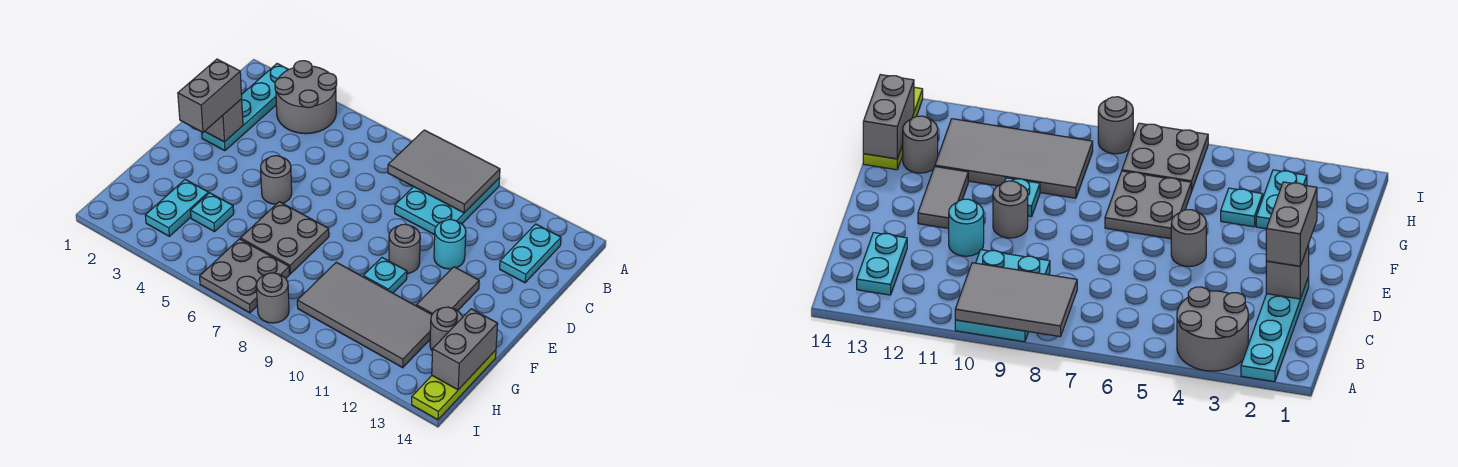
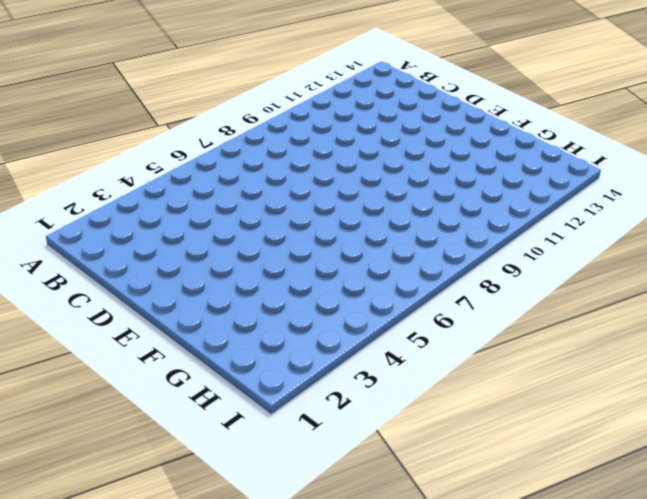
none -> cyan 1x4 plate [202,64,289,151]
none -> grey 2x2 round brick [275,61,337,134]
none -> cyan 2x3 plate [395,178,500,235]

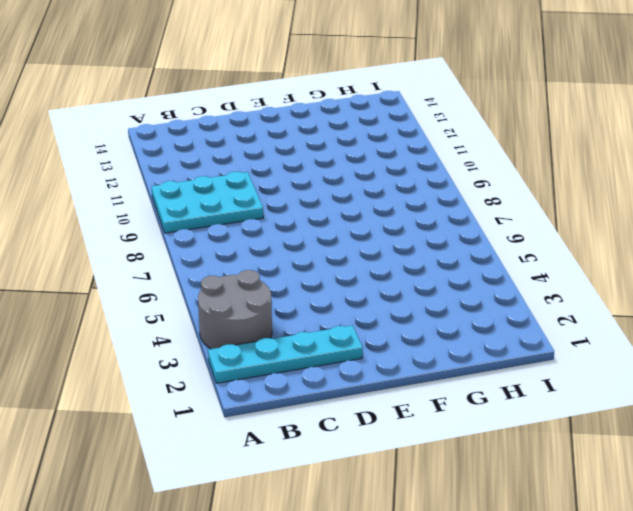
none -> cyan 1x2 plate [500,224,561,283]
none -> cyan 1x1 round brick [434,219,466,269]
none -> grey 1x1 round brick [261,156,292,204]

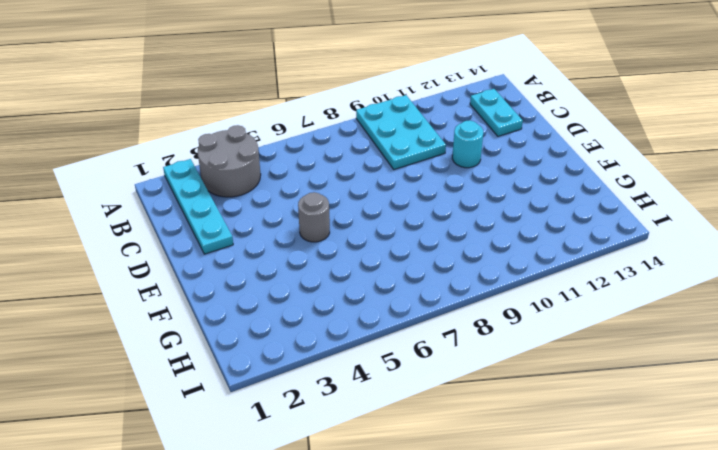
none -> grey 1x1 round brick [389,224,420,274]
none -> grey 1x2 tile [416,267,479,314]
none -> grey 2x2 plate [240,202,329,274]

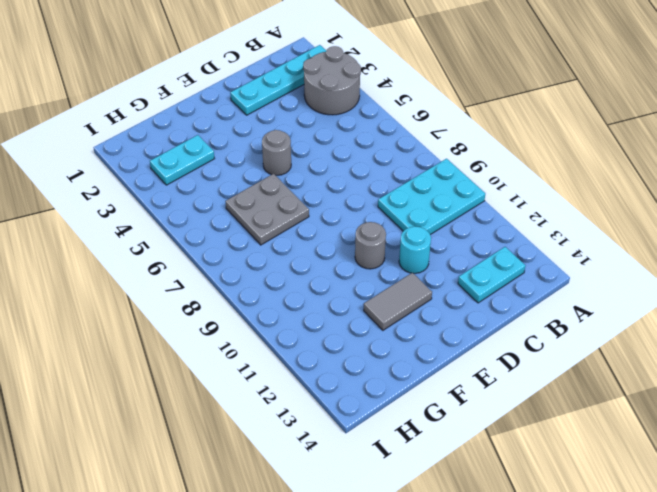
none -> cyan 1x1 plate [363,258,407,293]
none -> cyan 1x1 plate [190,193,234,232]
none -> grey 2x4 tile [297,262,432,368]

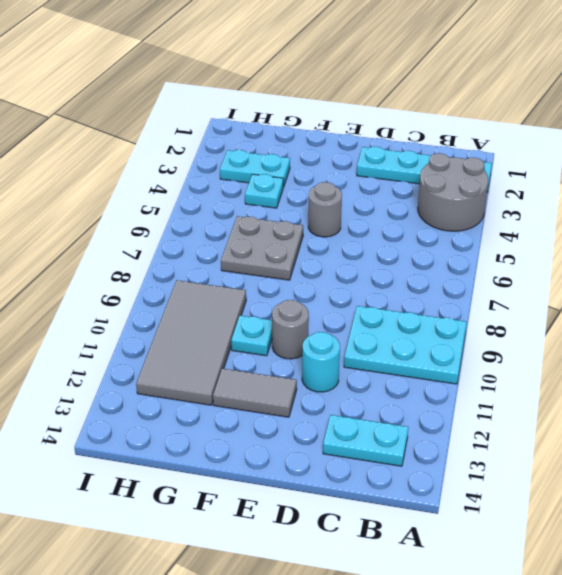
none -> grey 1x1 round brick [430,307,462,350]
none -> lime 1x3 plate [412,350,496,420]
none -> grey 2x2 plate [200,239,290,313]

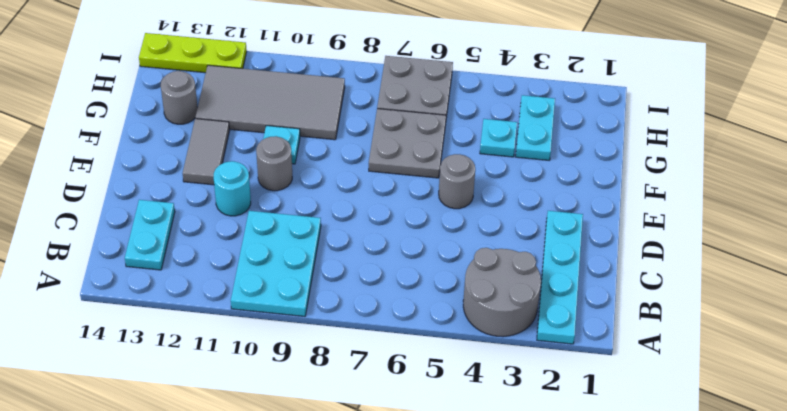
lime 1x3 plate [139,33,247,73] -> lime 1x3 plate turned to [412,350,496,420]
none -> grey 1x1 round brick [256,273,289,323]
none -> grey 2x3 tile [388,130,500,213]
none -> grey 1x1 brick [205,99,243,142]

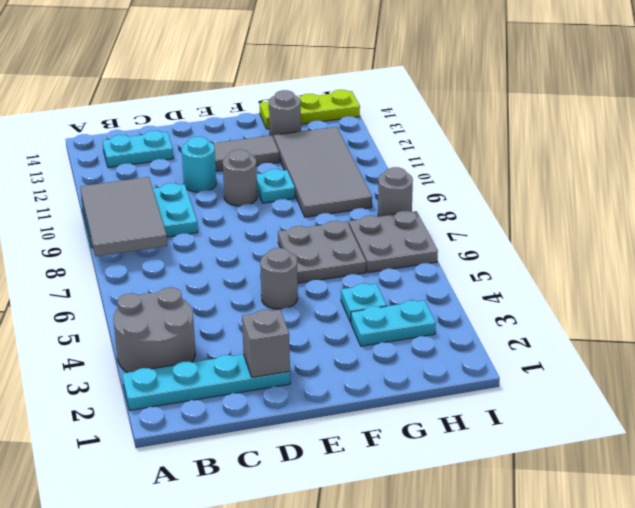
none -> grey 1x2 brick [432,309,498,390]
none -> grey 1x2 brick [178,59,242,132]

